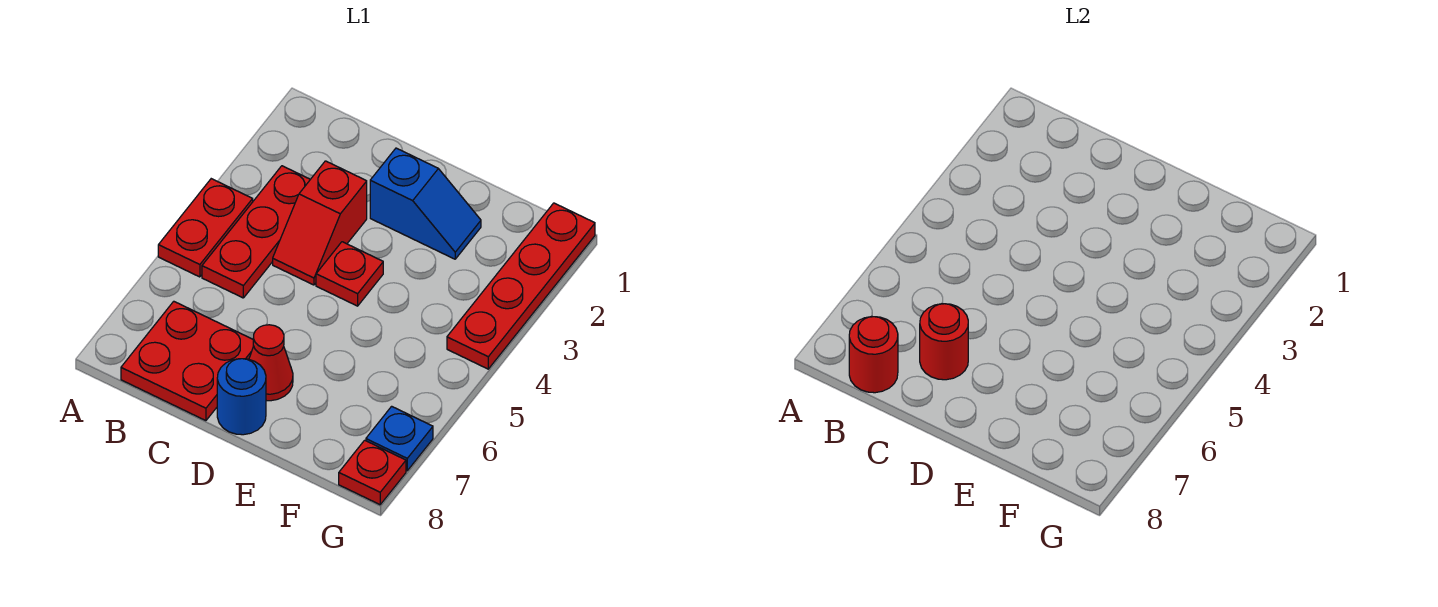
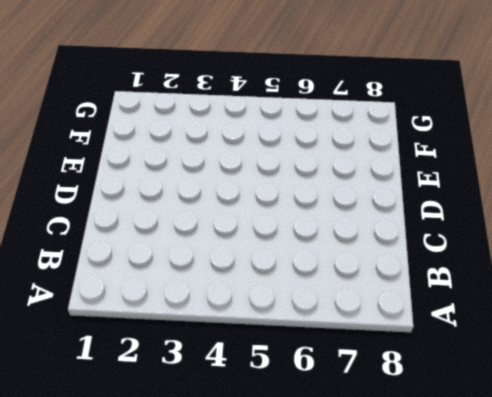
none -> red 1x2 plate [158,179,253,277]
none -> red 1x3 plate [202,166,310,298]
none -> red 2x2 plate [121,301,253,421]

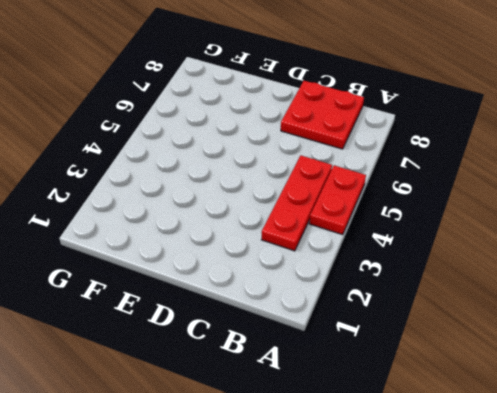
none -> red 1x2 slope [273,161,367,285]
none -> blue 1x2 slope [370,148,481,259]
none -> red 1x1 plate [316,242,383,306]

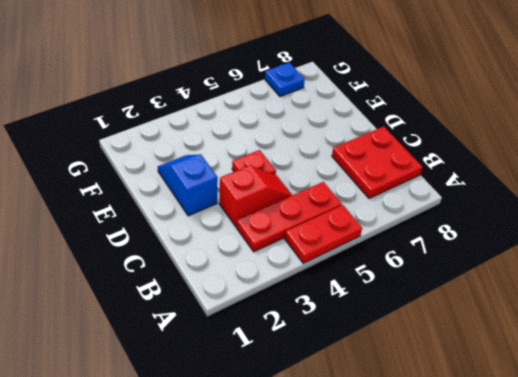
none -> red 1x1 cone [249,325,293,401]
none -> blue 1x1 round brick [217,359,266,435]
none -> red 1x4 plate [447,203,595,369]

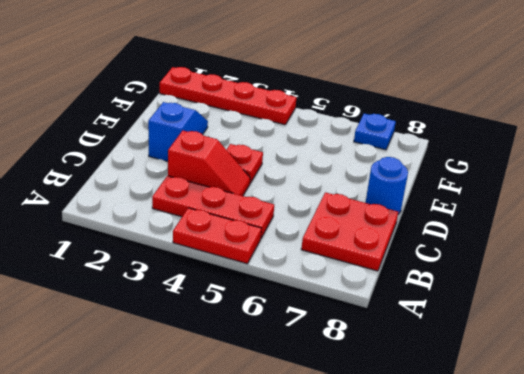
none -> red 1x1 cone [249,325,293,401]
none -> red 1x1 plate [339,440,406,505]
none -> red 1x1 round brick [849,317,898,393]

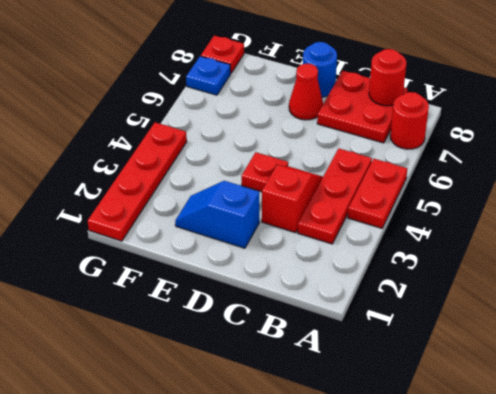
red 1x1 round brick [390,92,429,149] -> red 1x1 round brick moved to [920,304,968,380]

